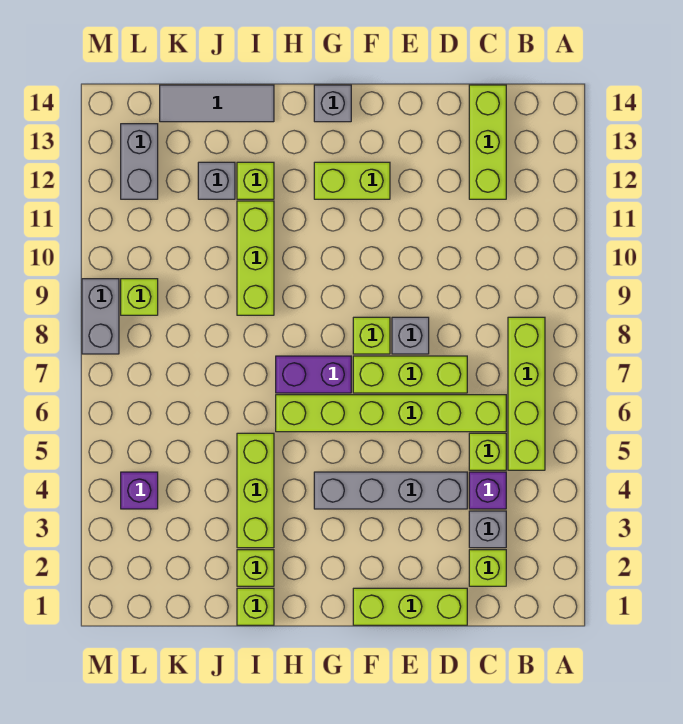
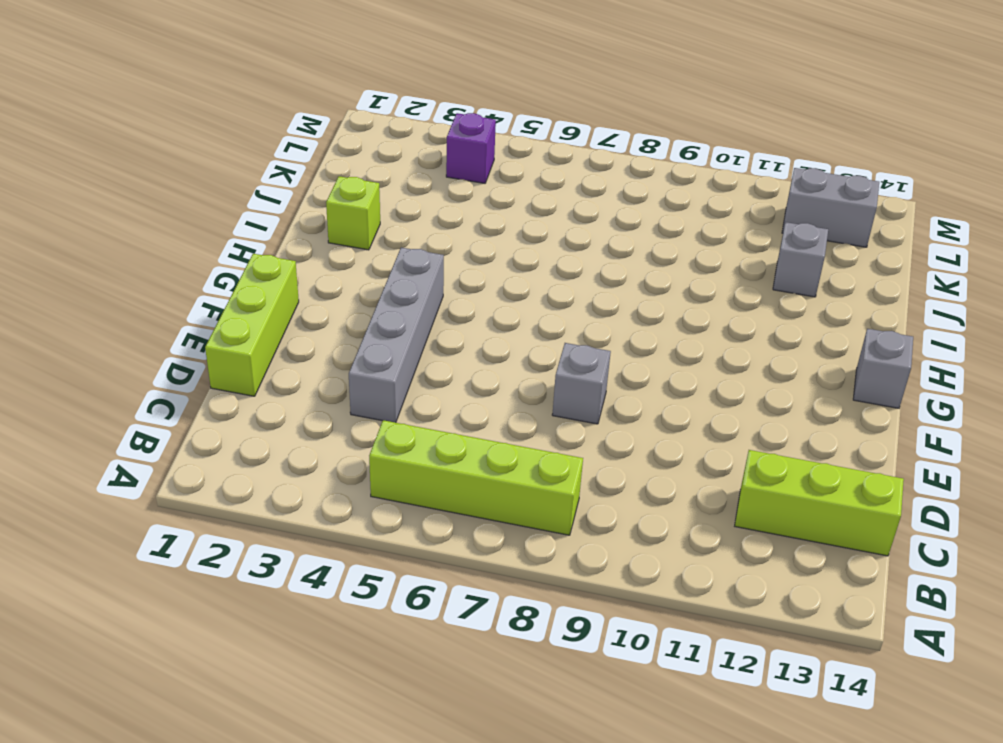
none -> lime 1x1 brick [469,550,506,586]
none -> grey 1x1 brick [469,511,506,548]
none -> purple 1x1 brick [469,472,506,509]

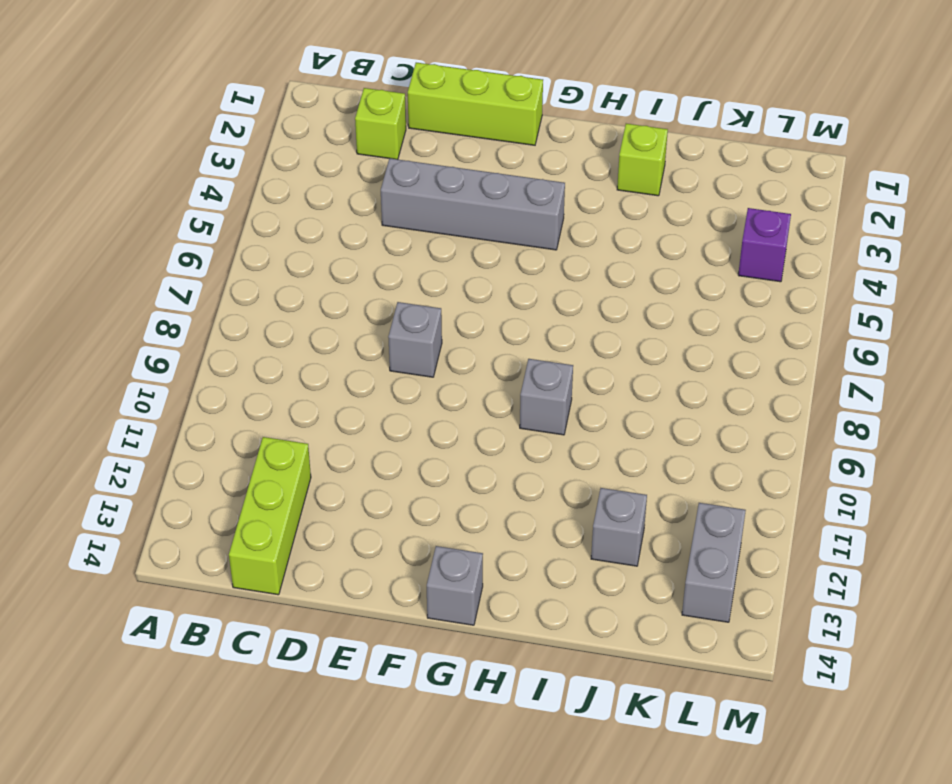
grey 1x1 brick [520,359,573,435] -> grey 1x1 brick moved to [469,511,506,548]
none -> lime 1x4 brick [508,317,545,470]
none -> purple 1x1 brick [469,472,506,509]
none -> lime 1x1 brick [469,433,506,470]

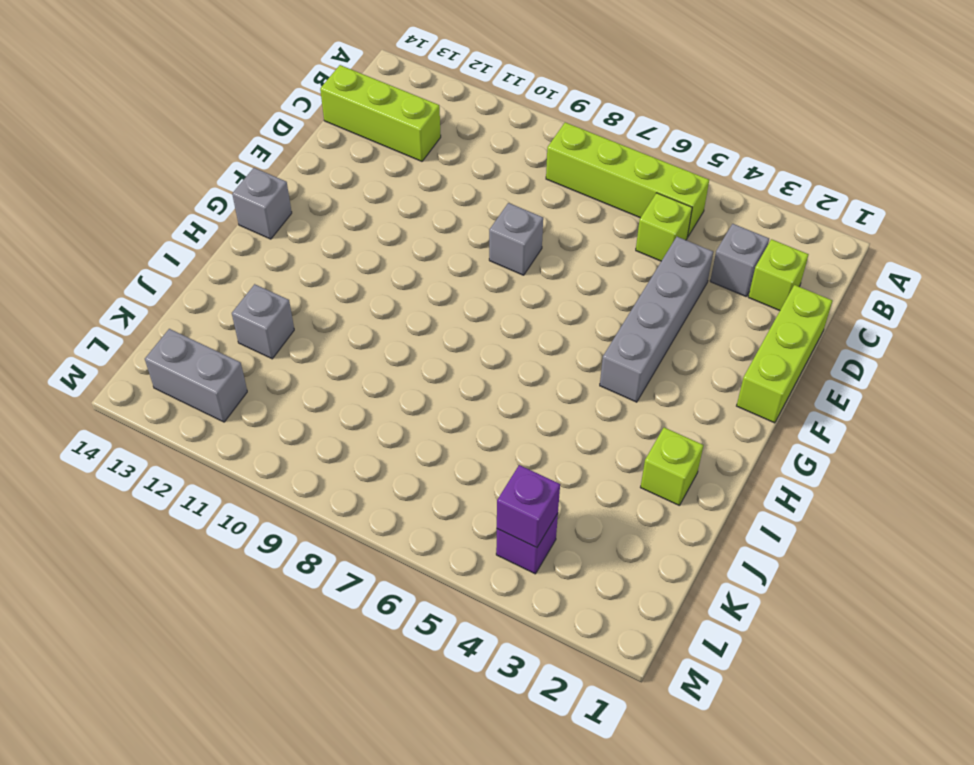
purple 1x1 brick [497,465,560,548] -> purple 1x1 brick moved to [469,472,506,509]
none -> lime 1x6 brick [276,395,506,432]
none -> lime 1x3 brick [353,356,467,393]
none -> lime 1x1 brick [353,317,390,354]

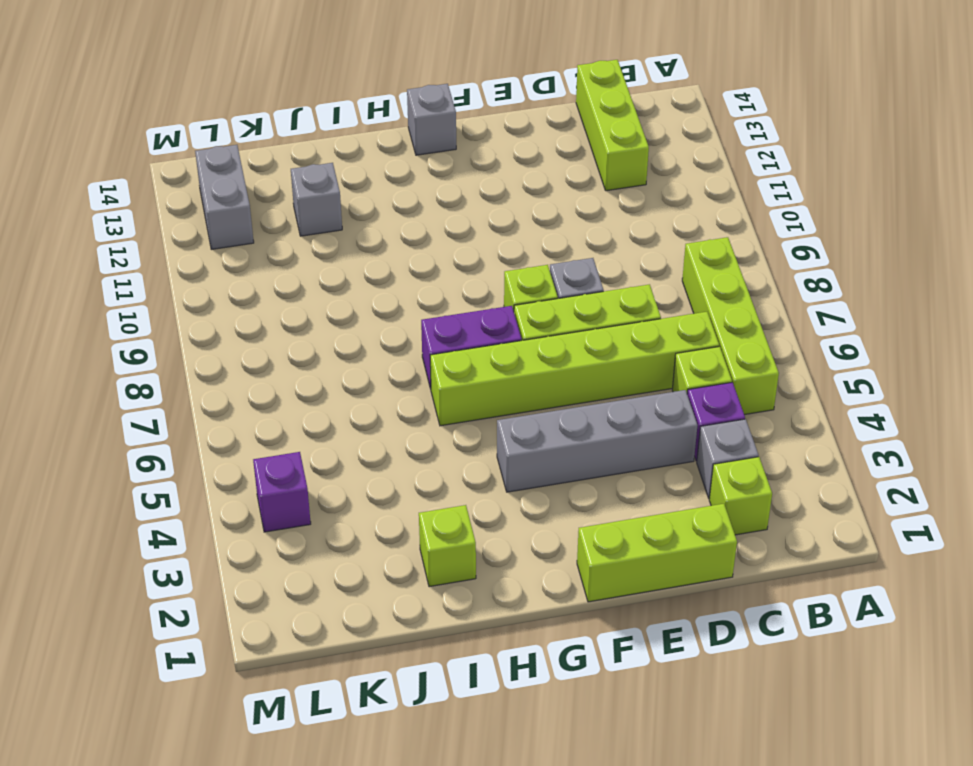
none -> lime 1x2 brick [314,162,390,199]
none -> lime 1x1 brick [237,588,274,625]
none -> lime 1x3 brick [237,433,274,548]

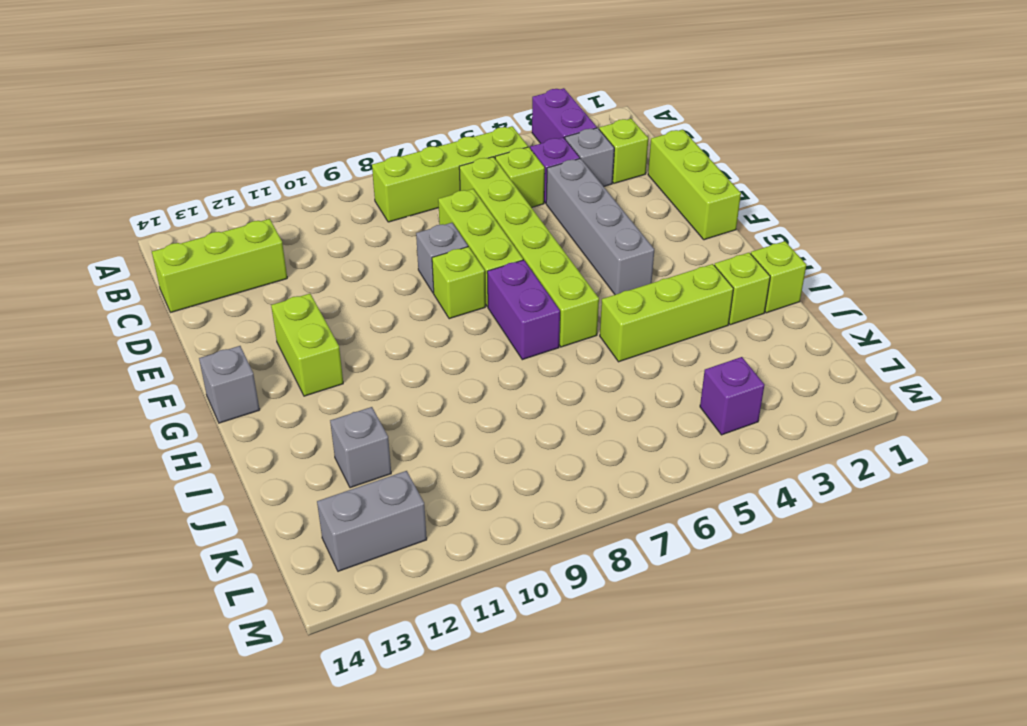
purple 1x2 brick [532,88,597,144] -> none
none -> lime 1x3 brick [237,201,274,315]
none -> lime 1x1 brick [237,162,274,199]
none -> grey 1x3 tile [160,85,274,122]

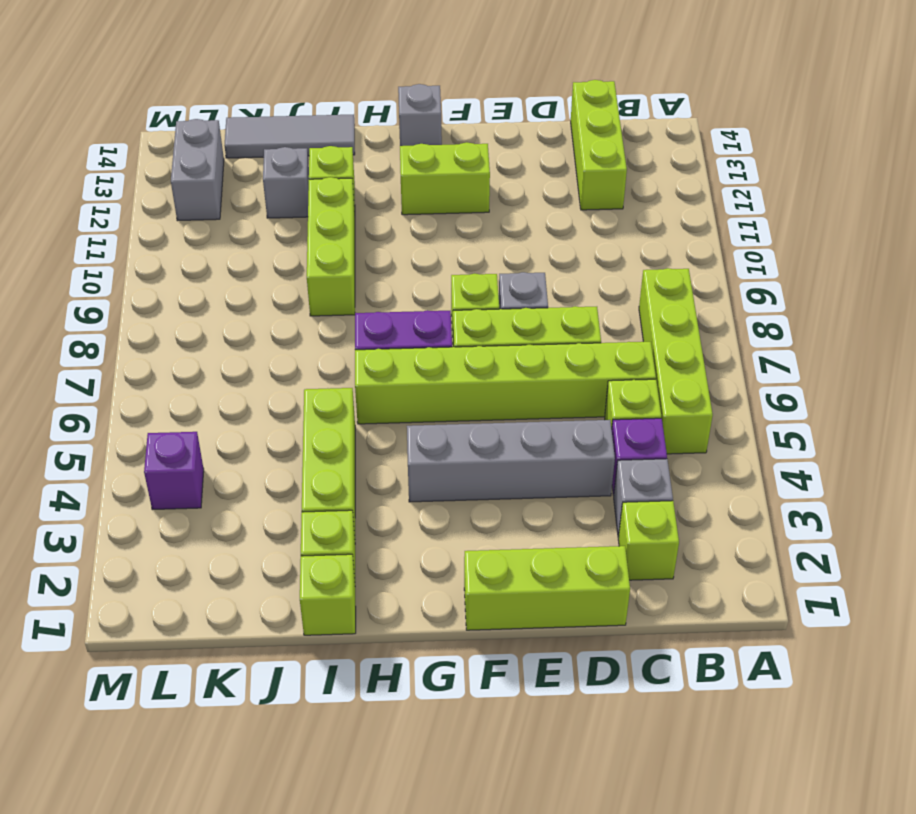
none -> lime 1x1 brick [121,279,158,315]
none -> grey 1x2 brick [82,279,119,354]

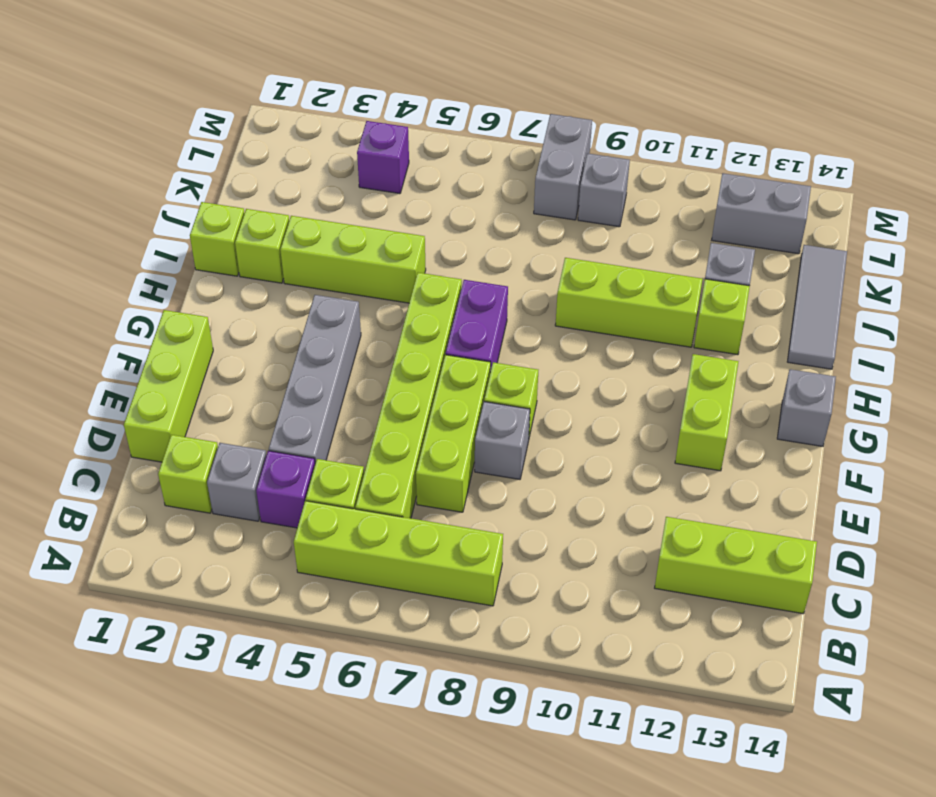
grey 1x2 brick [534,114,592,220] -> grey 1x2 brick turned to [82,279,119,354]
grey 1x1 brick [578,153,630,227] -> lime 1x1 brick [121,279,158,315]

